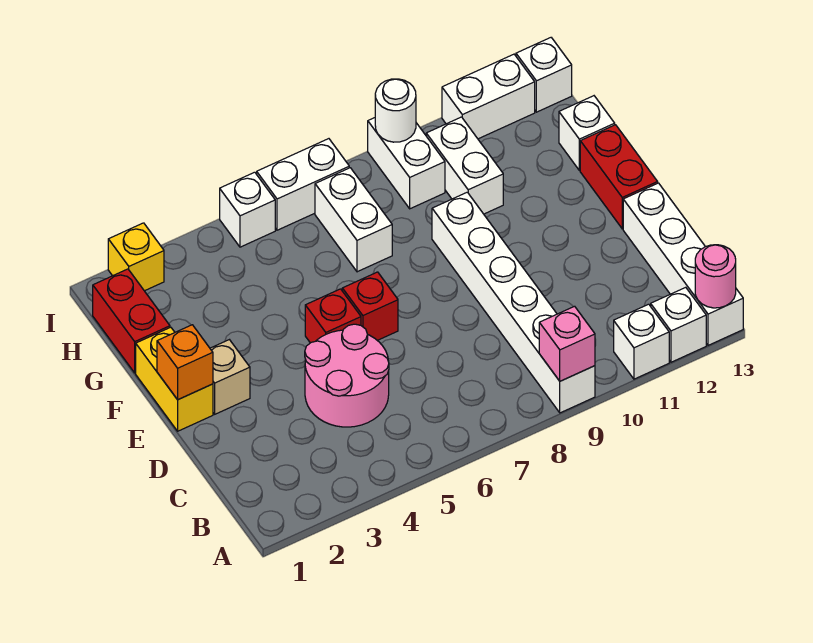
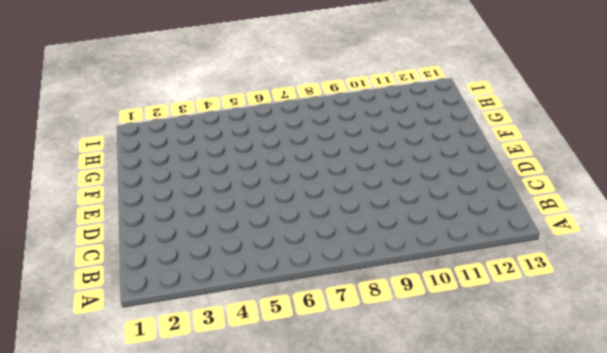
none -> white 1x6 brick [432,192,595,413]
none -> white 1x1 brick [614,304,669,379]
none -> white 1x1 brick [651,287,706,362]

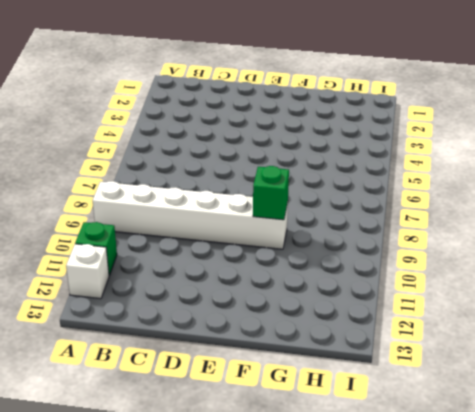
green 1x1 brick [75,222,117,275] -> white 1x1 brick [614,304,669,379]
green 1x1 brick [253,166,289,220] -> none
none -> white 1x4 brick [623,183,743,345]
none -> pink 2x2 round brick [305,324,389,427]
none -> yellow 1x2 brick [136,327,213,431]

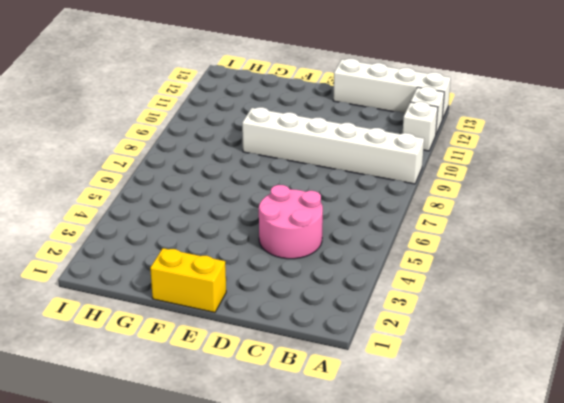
none -> tan 1x1 brick [210,340,250,414]
none -> red 1x1 brick [305,289,361,343]
none -> red 1x1 brick [342,272,398,340]

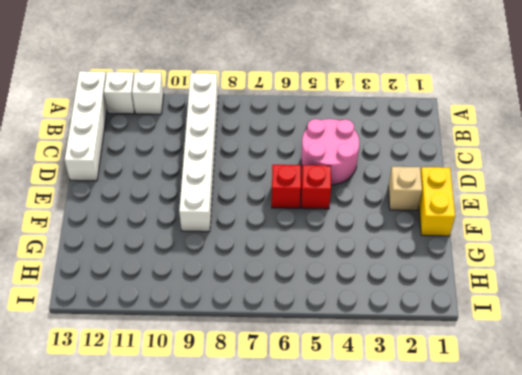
none -> red 1x2 brick [580,125,658,229]
none -> red 1x2 brick [93,269,170,373]
none -> white 1x2 brick [315,168,392,272]

